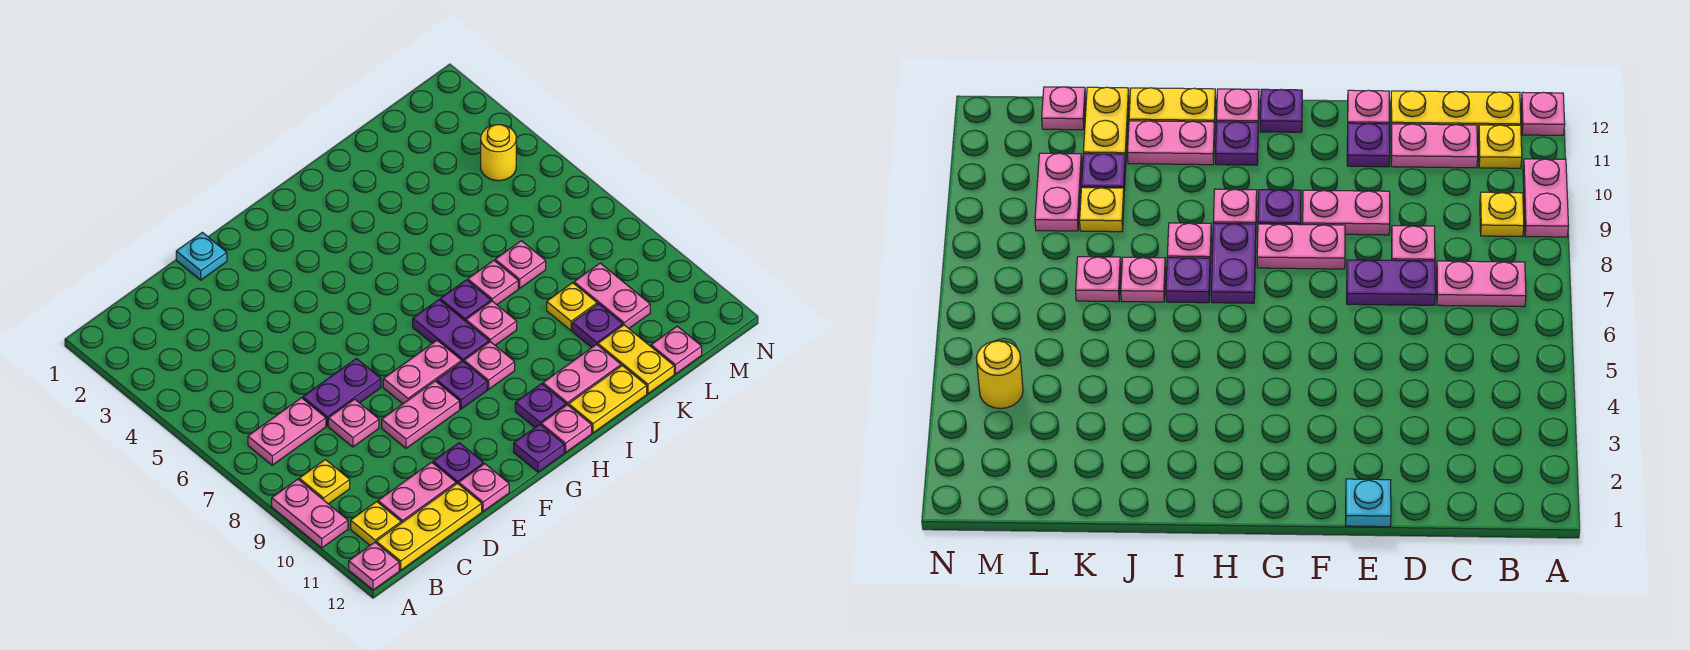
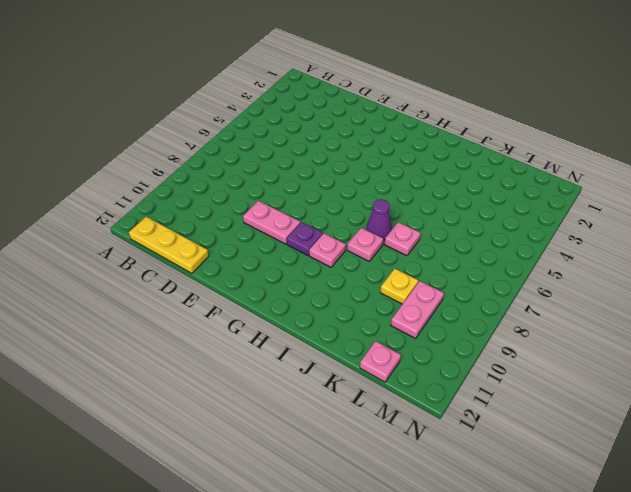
purple 1x1 cone [366,199,392,240] -> purple 1x1 plate [440,280,491,321]
none -> pink 1x2 plate [272,479,348,548]
none -> pink 1x1 plate [349,542,399,590]
none -> pink 1x2 plate [248,398,326,465]
none -> yellow 1x1 plate [299,460,350,504]

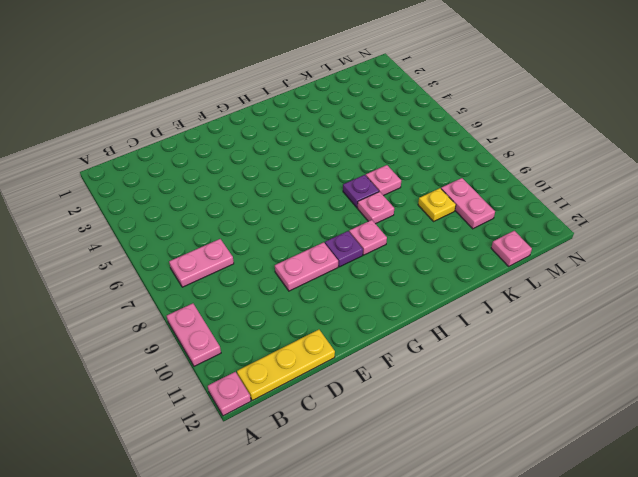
none -> yellow 1x1 plate [299,460,350,504]
none -> yellow 1x1 plate [351,502,401,545]
none -> pink 1x2 plate [378,462,456,523]
none -> purple 1x2 plate [303,359,381,426]

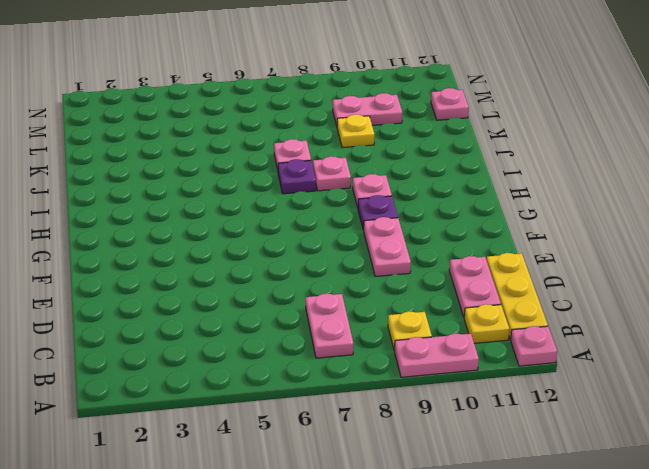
none -> purple 1x2 plate [303,359,381,426]
none -> pink 1x1 plate [328,399,379,447]
none -> cyan 1x1 plate [176,232,227,280]
none -> purple 1x1 plate [433,443,484,484]

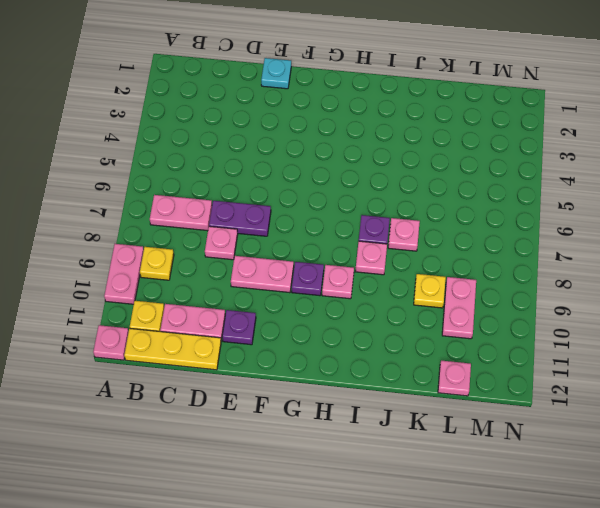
none -> pink 1x1 plate [459,464,509,511]
none -> pink 1x2 plate [383,341,462,404]
none -> purple 1x1 plate [514,425,564,472]
none -> purple 1x2 plate [413,300,489,362]

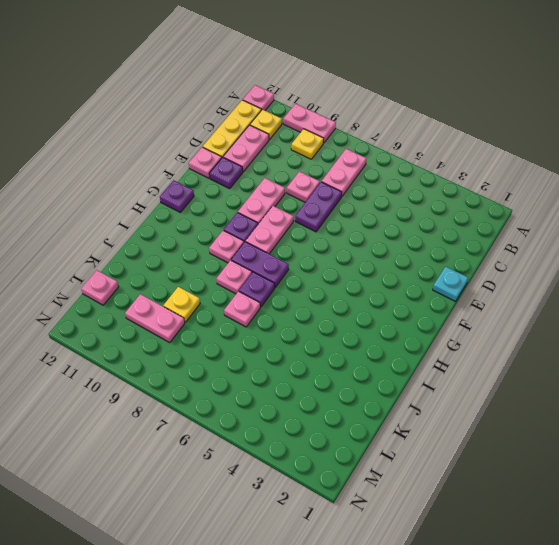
none -> purple 1x1 plate [515,384,566,427]
none -> pink 1x1 plate [541,405,592,452]
none -> pink 1x2 plate [543,344,621,406]
none -> yellow 1x2 plate [569,366,647,433]

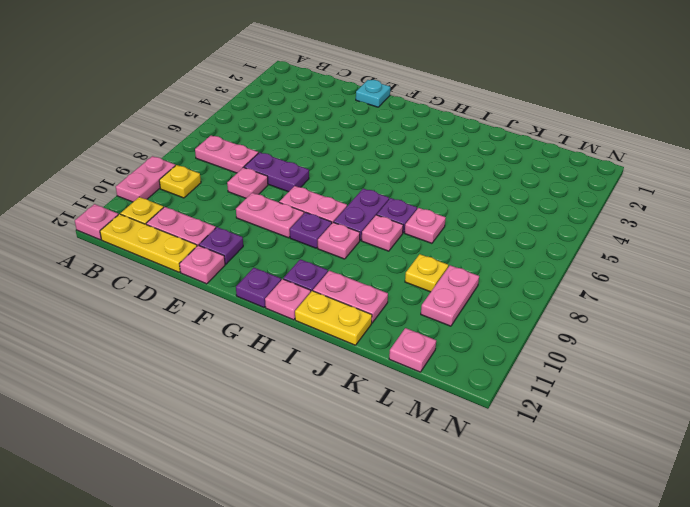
none -> pink 1x1 plate [495,241,546,288]
none -> purple 1x1 plate [572,304,623,348]
none -> yellow 1x2 plate [598,325,674,394]
none -> yellow 1x1 round brick [481,125,516,181]

